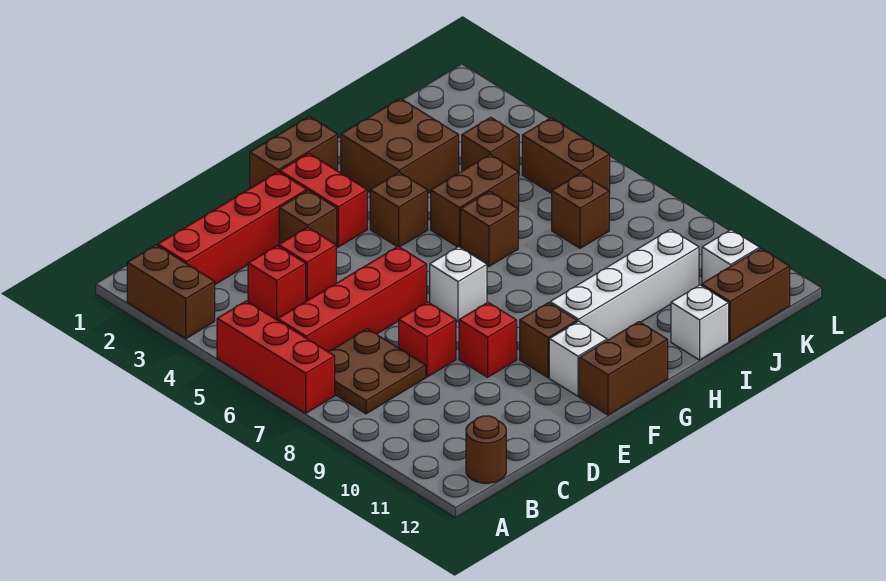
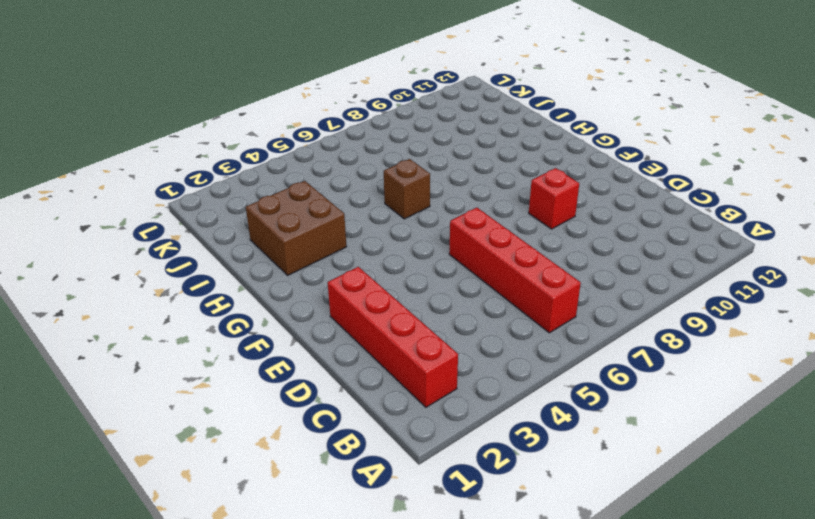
none -> brown 1x2 brick [127,245,215,339]
none -> red 1x3 brick [217,301,335,413]
none -> brown 2x2 plate [328,329,426,414]

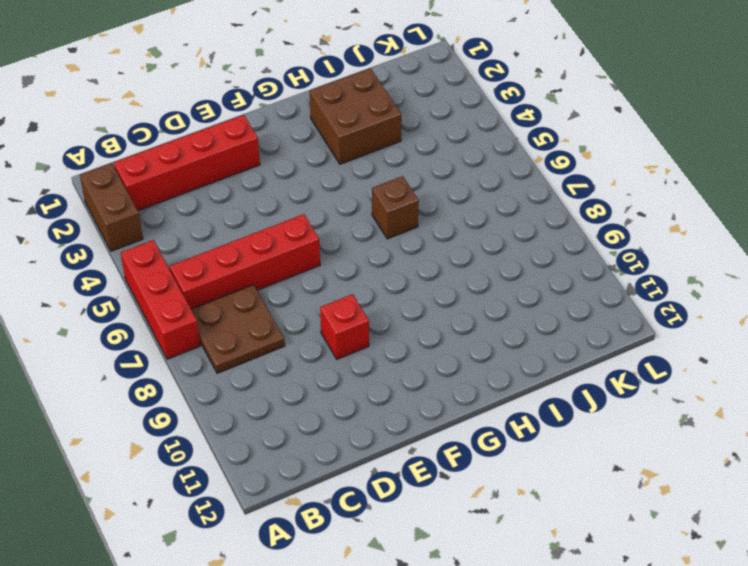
none -> brown 1x1 round brick [466,416,506,483]
none -> red 1x1 brick [248,246,306,320]
none -> red 1x1 brick [279,227,336,301]

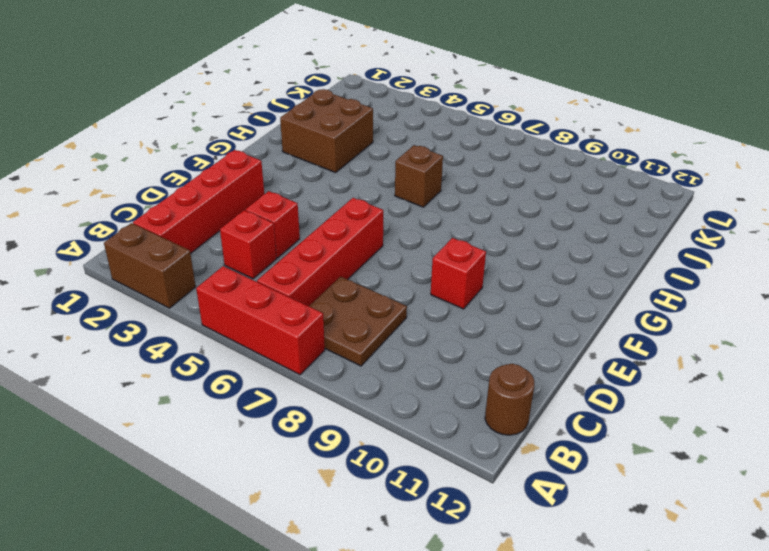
none -> red 1x1 brick [399,302,456,377]
none -> brown 1x1 brick [279,190,337,248]
none -> brown 1x2 brick [250,116,338,188]

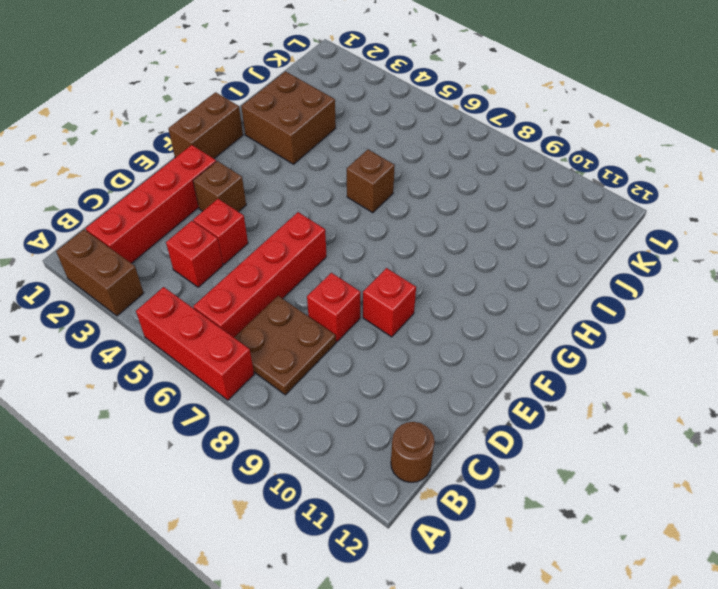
none -> red 1x2 brick [280,153,367,247]
none -> white 1x1 brick [430,247,487,322]
none -> brown 1x1 brick [520,303,577,378]

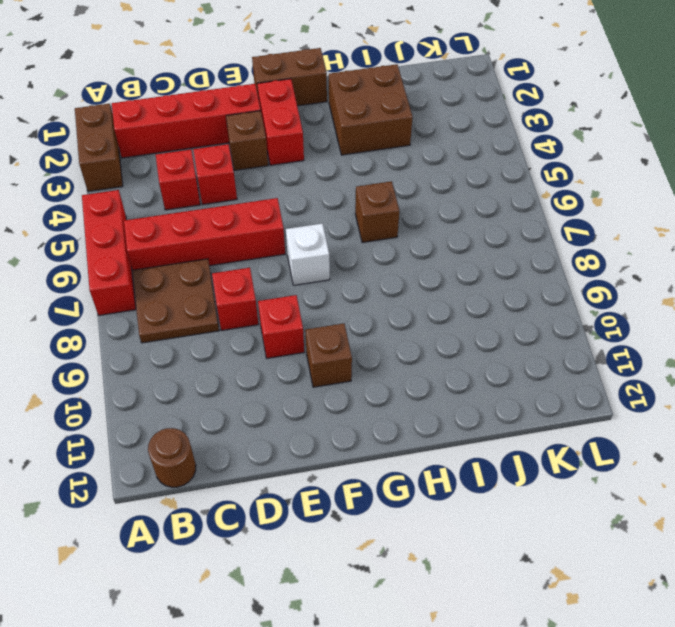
none -> white 1x1 brick [549,321,607,396]
none -> brown 1x2 brick [579,322,668,415]
none -> brown 1x1 brick [370,172,428,247]

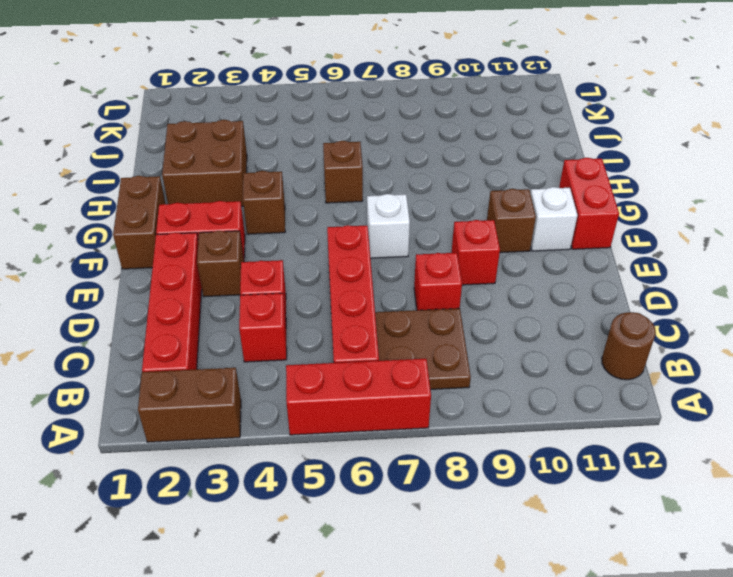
red 1x2 brick [559,158,619,249] -> brown 1x2 brick [579,322,668,415]
none -> white 1x4 brick [550,229,699,340]
none -> brown 1x2 brick [431,154,519,247]
none -> white 1x1 brick [671,285,729,360]

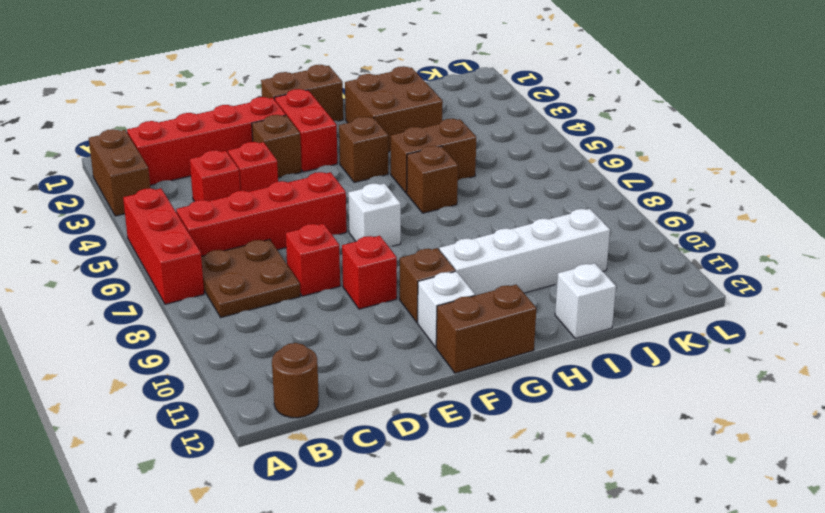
none -> brown 1x1 brick [462,117,519,172]
none -> brown 1x1 brick [552,173,609,248]
none -> brown 1x2 brick [701,248,790,342]

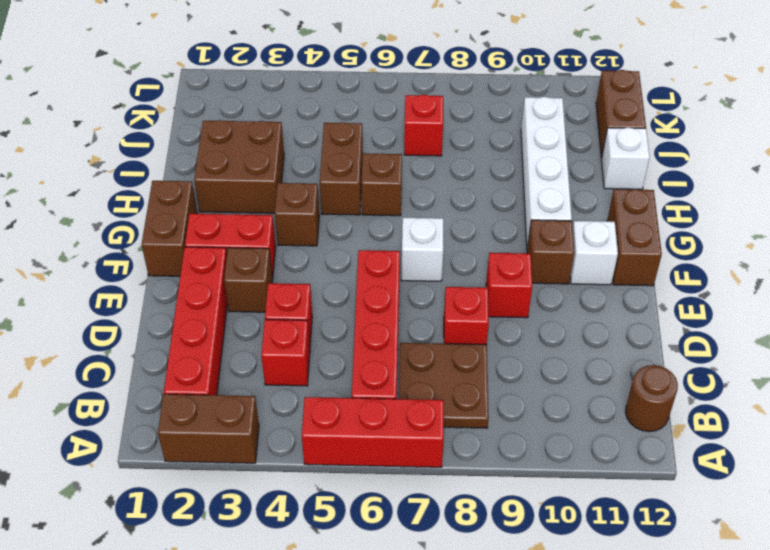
red 1x1 brick [404,95,443,156] -> brown 1x1 brick [552,173,609,248]
none -> brown 1x1 brick [462,117,519,172]
none -> brown 1x2 brick [522,118,610,194]
none -> white 1x1 brick [702,230,760,283]

